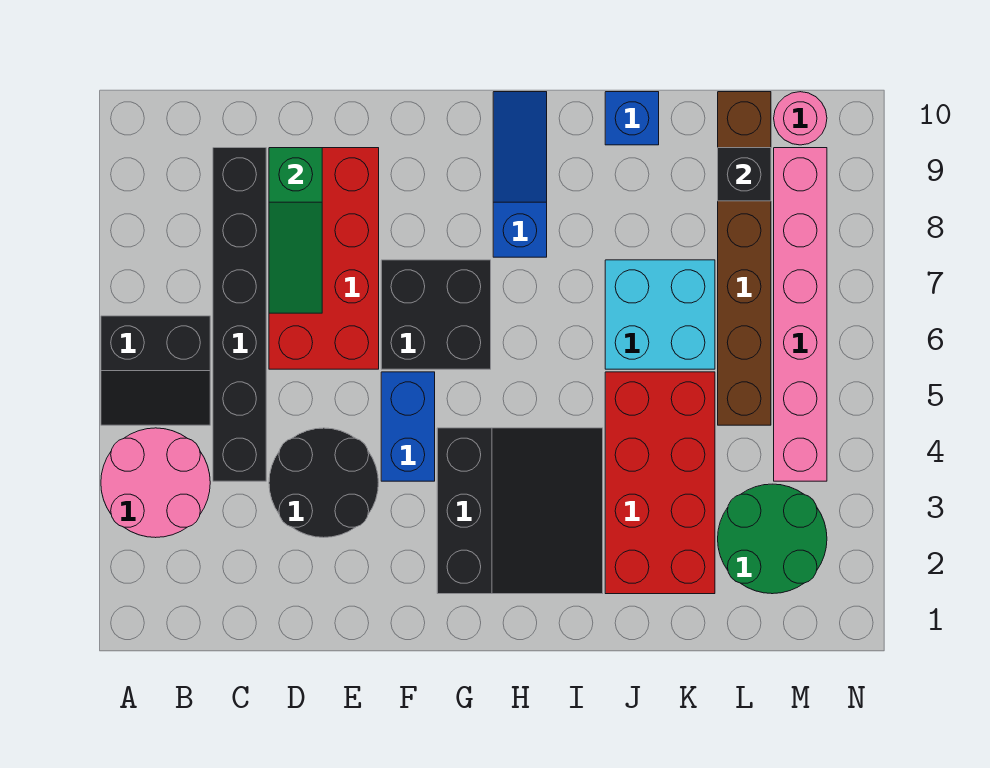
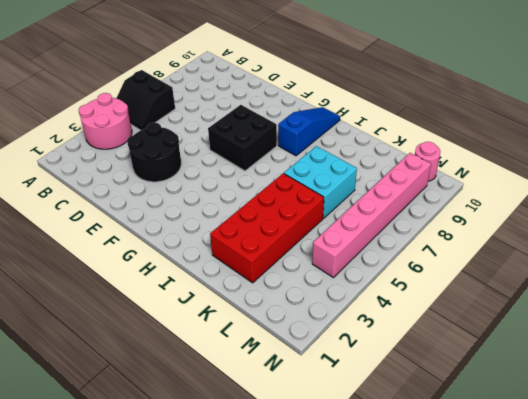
none -> black 1x6 brick [213,148,266,481]
none -> red 2x4 brick [269,148,379,369]
none -> blue 1x2 brick [381,372,435,481]

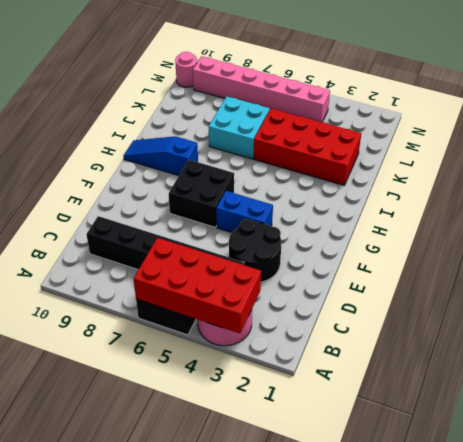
red 2x4 brick [134,238,261,333] -> red 2x4 brick moved to [269,148,379,369]
none -> black 3x3 slope [437,428,603,594]
none -> blue 1x1 brick [605,92,659,145]
none -> green 2x2 round brick [718,484,827,594]

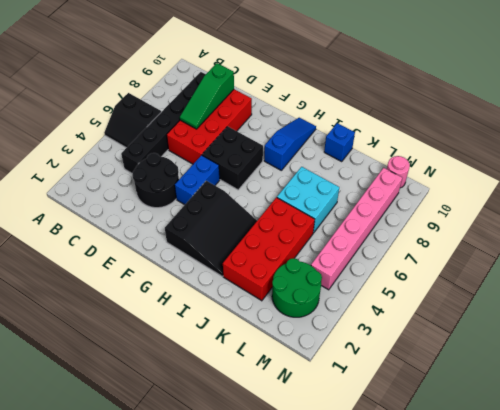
none -> pink 2x2 round brick [101,428,210,538]
none -> brown 1x6 brick [718,92,771,425]
none -> black 1x1 brick [718,148,771,201]

